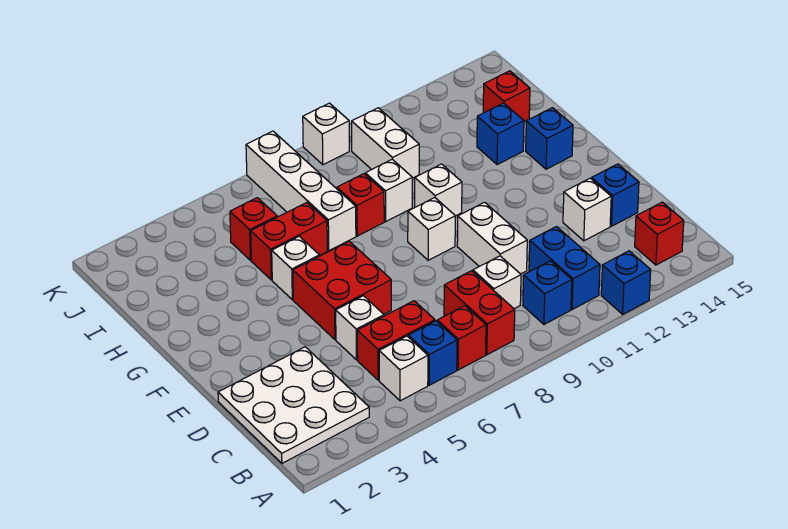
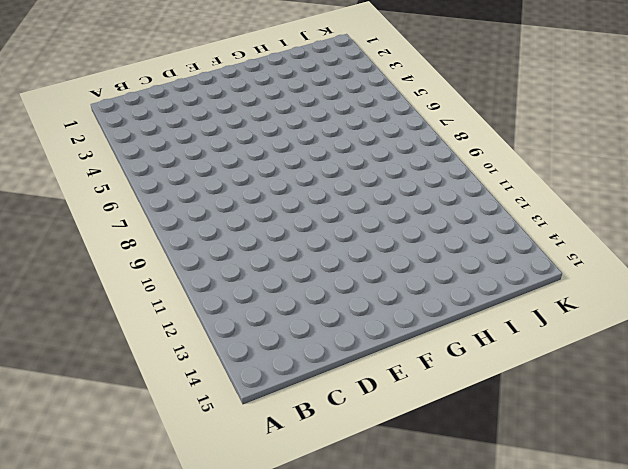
none -> blue 1x1 brick [601,251,651,314]
none -> white 3x3 plate [218,347,369,463]
none -> white 1x1 brick [379,336,428,401]

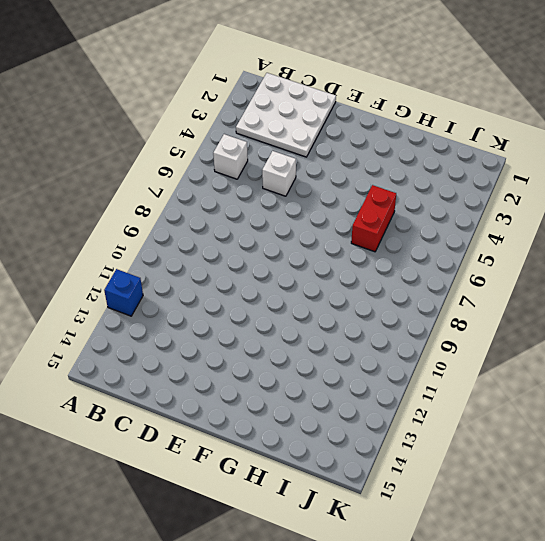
none -> blue 1x1 brick [408,321,457,385]
none -> red 1x1 brick [437,306,486,370]
none -> red 1x2 brick [444,271,515,355]

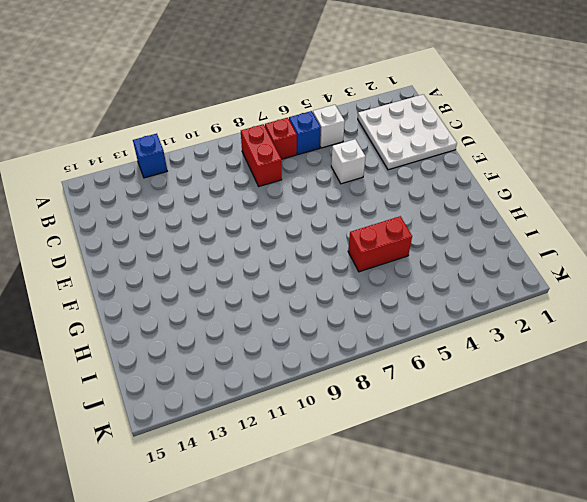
none -> blue 1x1 brick [523,261,572,324]
none -> blue 1x2 brick [529,227,600,310]
none -> red 1x1 brick [635,202,684,265]

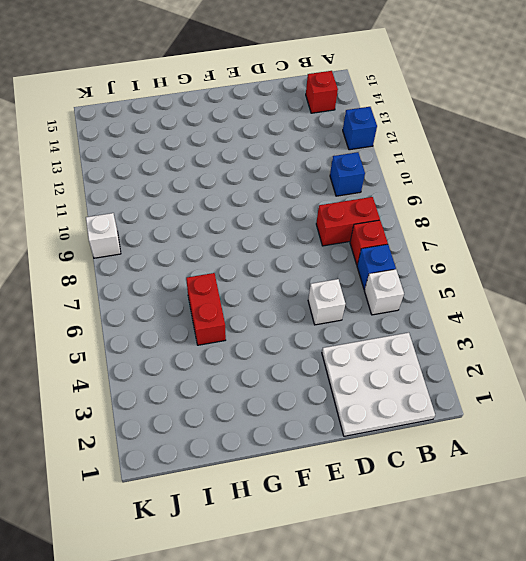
none -> blue 1x2 brick [529,227,600,310]
none -> red 1x2 brick [357,301,435,380]
none -> white 1x1 brick [473,256,521,309]

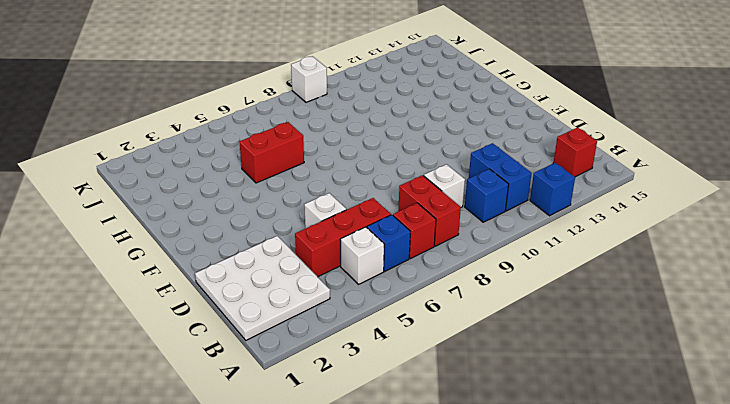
red 1x3 brick [295,198,391,277] -> red 1x2 brick [357,301,435,380]
none -> white 1x2 brick [457,202,527,274]
none -> white 1x1 brick [563,178,611,241]
none -> blue 1x1 brick [592,164,639,226]

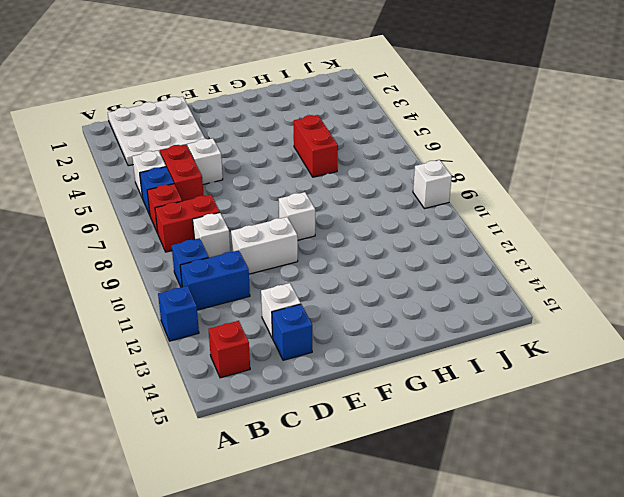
none -> red 2x2 brick [293,241,391,340]
none -> white 1x1 brick [272,236,319,300]
none -> white 1x1 brick [415,164,462,216]

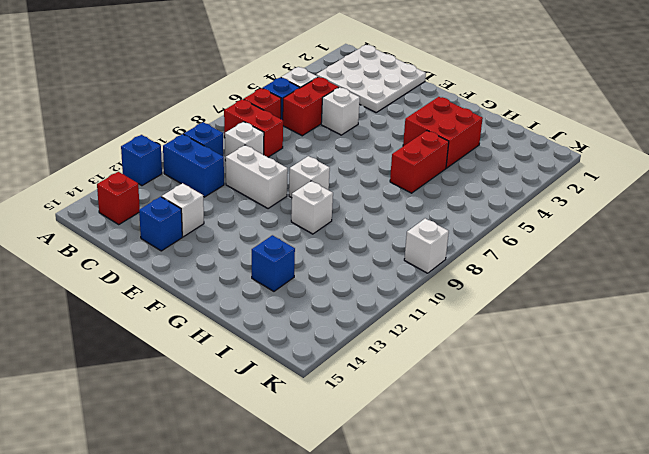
red 2x2 brick [403,97,483,168] -> red 2x2 brick moved to [293,241,391,340]
none -> white 1x1 brick [272,236,319,300]
none -> blue 1x1 brick [526,108,573,169]
none -> white 1x4 brick [246,131,356,250]

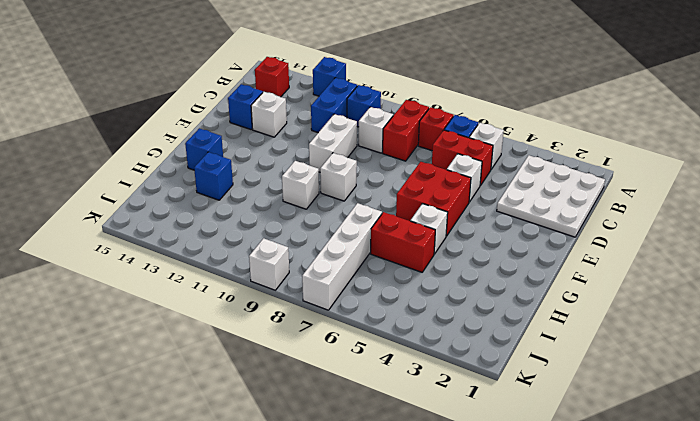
none -> red 1x1 brick [337,174,384,236]
none -> white 1x1 brick [365,159,412,221]
none -> red 1x1 brick [230,198,277,260]

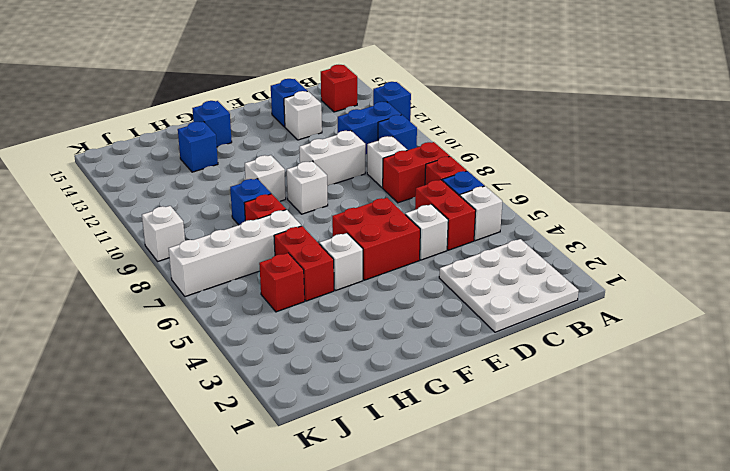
blue 1x1 brick [230,179,271,225] -> white 1x1 brick [365,159,412,221]
none -> white 1x2 brick [352,108,419,178]
none -> red 1x1 brick [483,71,530,121]

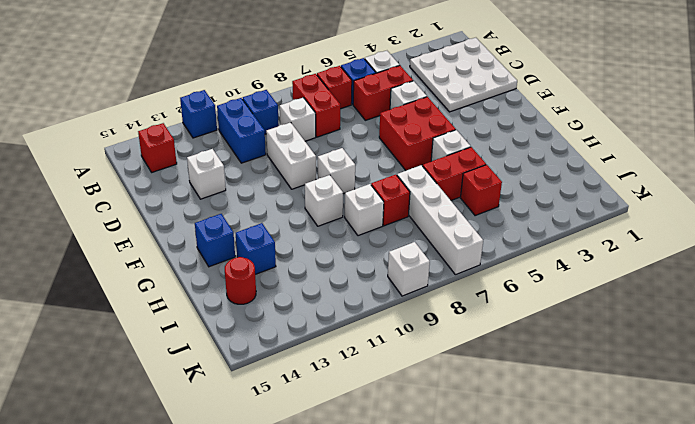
red 1x1 round brick [225,257,256,304] -> red 1x1 brick [483,71,530,121]
none -> blue 1x1 brick [592,164,639,226]
none -> white 1x2 brick [352,108,419,178]

